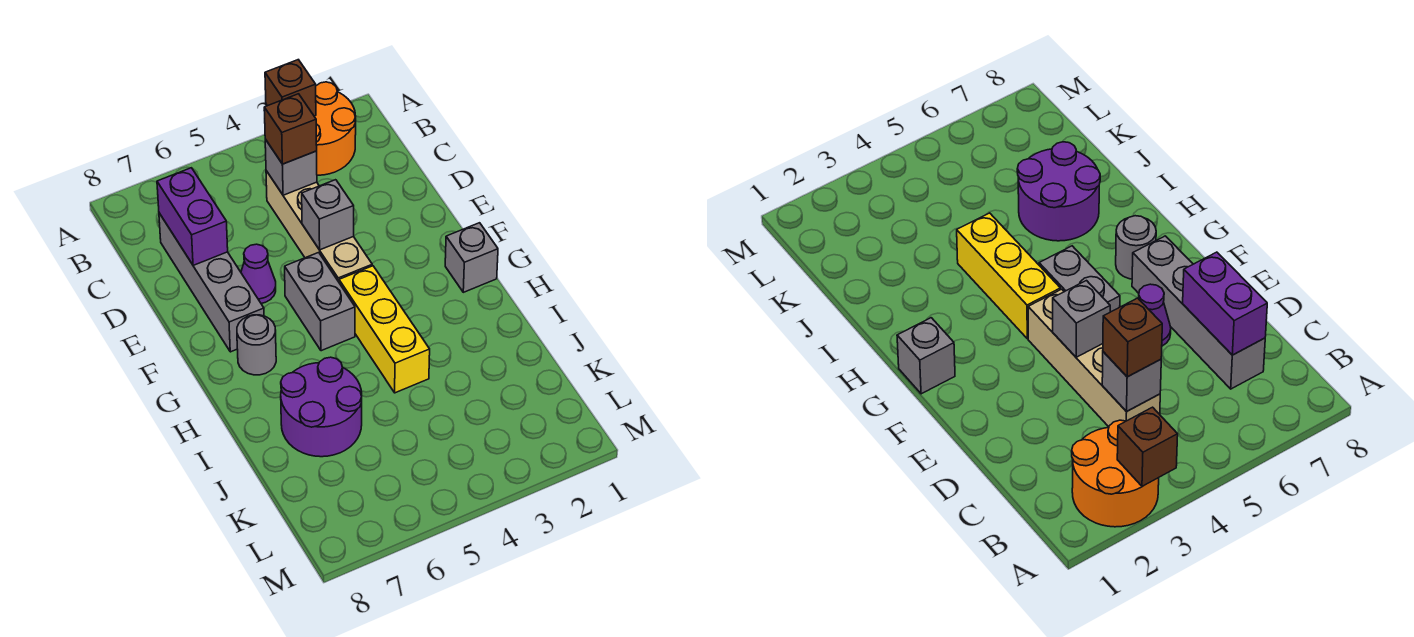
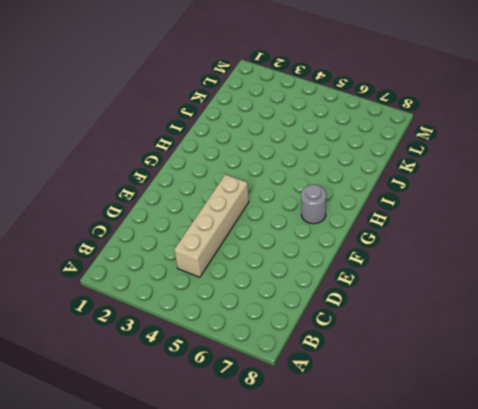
none -> orange 2x2 round brick [314,82,356,175]
none -> grey 1x4 brick [159,213,264,352]
none -> purple 1x1 cone [241,244,276,304]

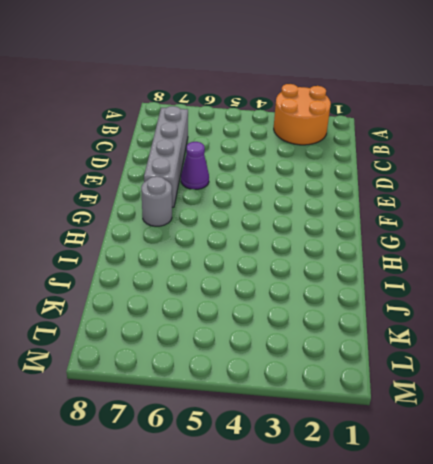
none -> tan 1x4 brick [266,171,372,282]
none -> grey 1x2 brick [285,252,355,351]
none -> grey 1x1 brick [445,223,498,292]

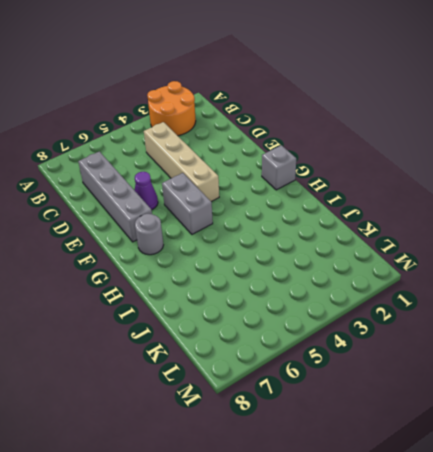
none -> yellow 1x3 brick [339,266,430,393]
none -> purple 2x2 round brick [281,357,362,457]
none -> brown 1x1 brick [265,60,316,116]

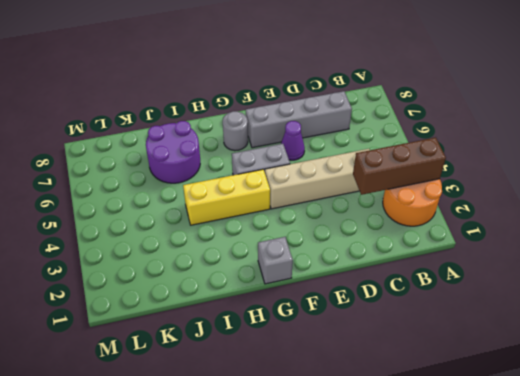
brown 1x3 brick [353,137,446,195] -> brown 1x1 brick [265,60,316,116]
none -> grey 1x1 brick [265,139,317,195]
none -> purple 1x2 brick [157,168,228,265]
none -> grey 1x1 brick [302,180,354,250]

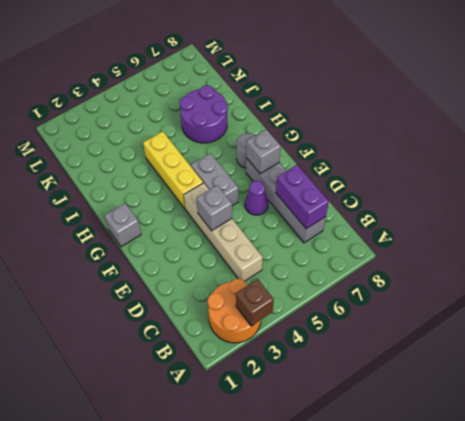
grey 1x1 brick [246,129,281,174] -> grey 1x1 brick moved to [265,139,317,195]
none -> brown 1x1 brick [264,94,317,164]

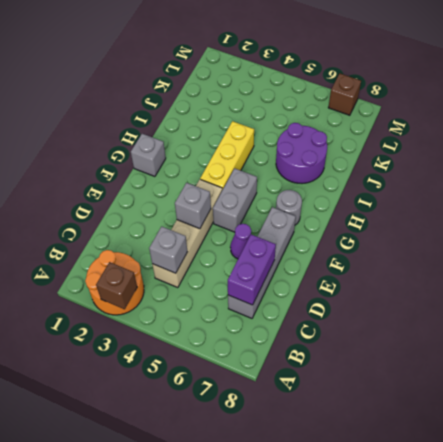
brown 1x1 brick [328,73,361,115] -> brown 1x1 brick moved to [264,94,317,164]

